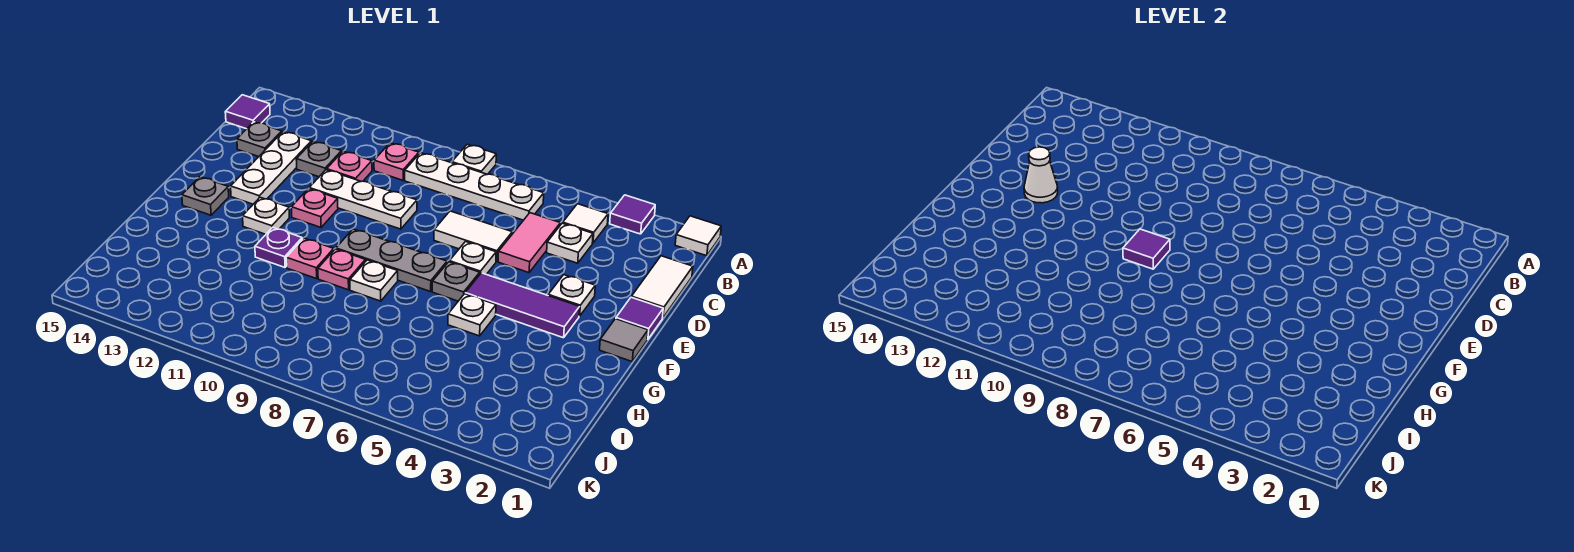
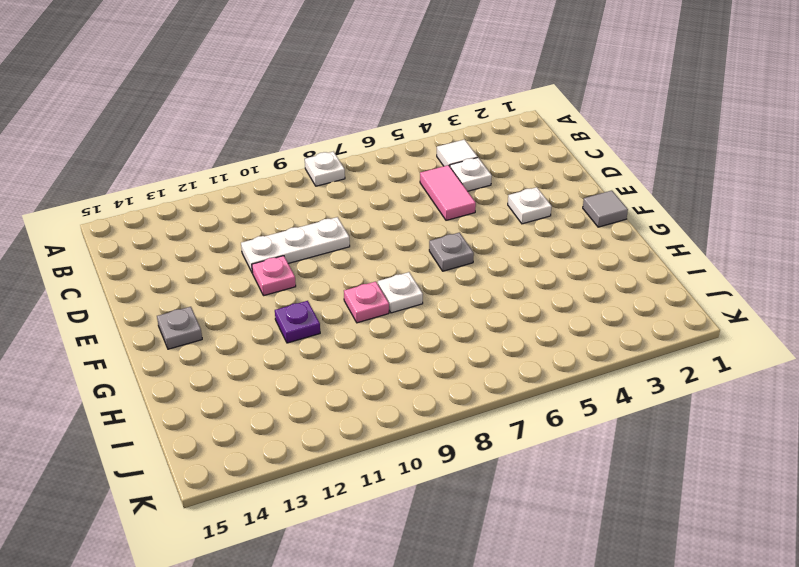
none -> white 1x1 tile [675,216,721,256]
none -> purple 1x1 tile [610,195,655,234]
none -> white 1x4 plate [405,153,544,220]
none -> pink 1x1 plate [374,143,419,180]

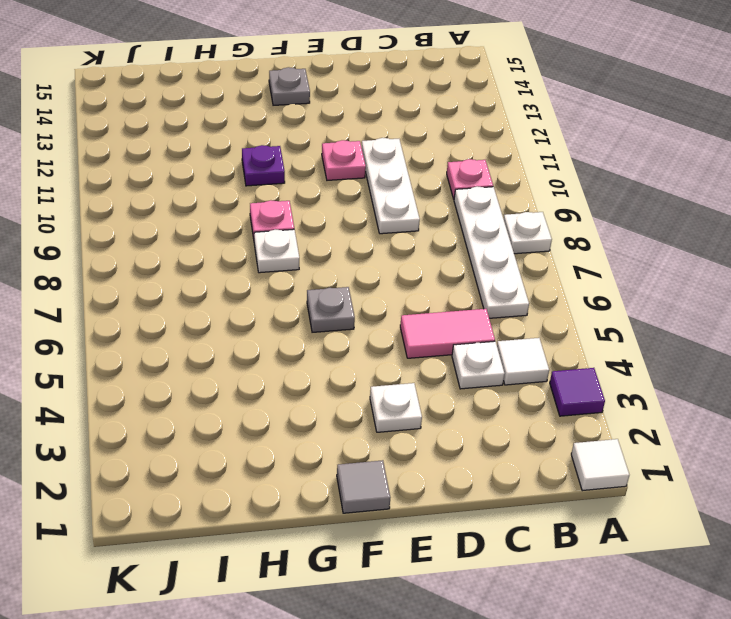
none -> purple 1x1 tile [225,95,270,129]
none -> white 1x2 tile [632,256,693,318]
none -> pink 1x1 plate [327,151,372,182]
none -> grey 1x1 plate [296,141,342,177]

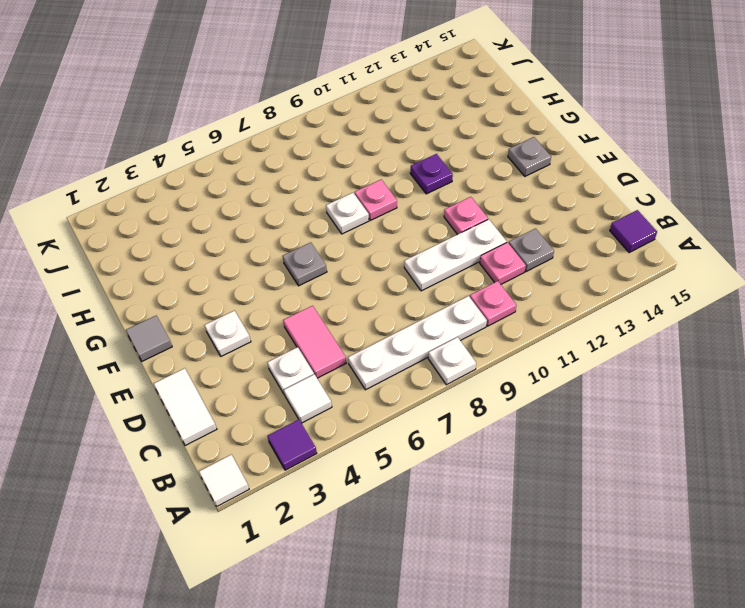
none -> white 1x3 plate [231,132,312,204]
none -> grey 1x1 plate [237,122,282,157]
none -> white 1x2 tile [434,211,512,262]
none -> purple 1x1 tile [616,297,663,340]

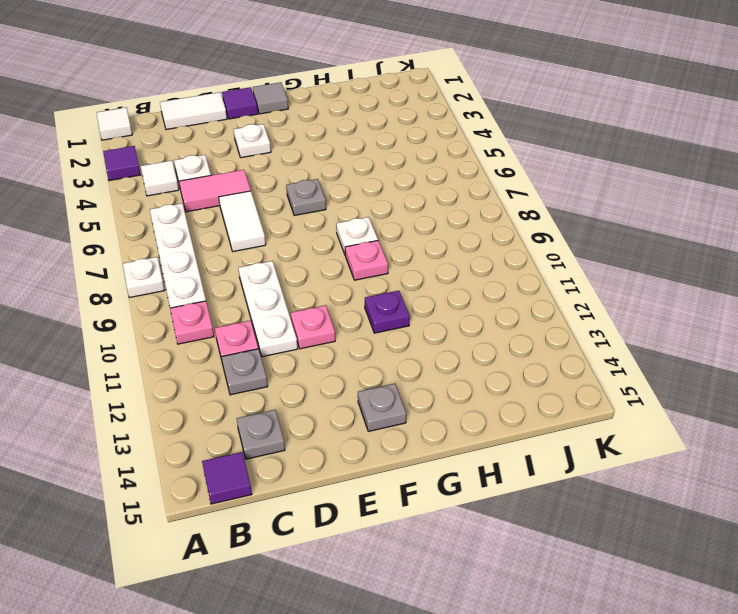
none -> white 1x3 plate [231,132,312,204]
none -> white 1x1 plate [449,242,496,274]
none -> purple 1x3 tile [465,273,580,338]
none -> grey 1x3 plate [336,229,447,292]

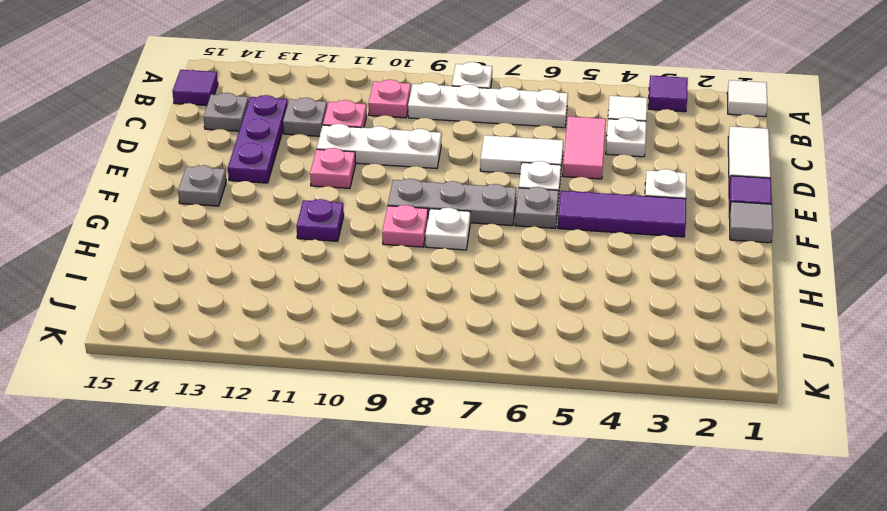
purple 1x3 plate [228,95,288,183] -> white 1x3 plate [231,132,312,204]
none -> white 1x1 plate [243,197,289,234]
none -> white 1x1 plate [448,294,496,336]
none -> pink 1x1 plate [286,238,334,279]
none -> white 1x1 cone [1024,147,1058,203]

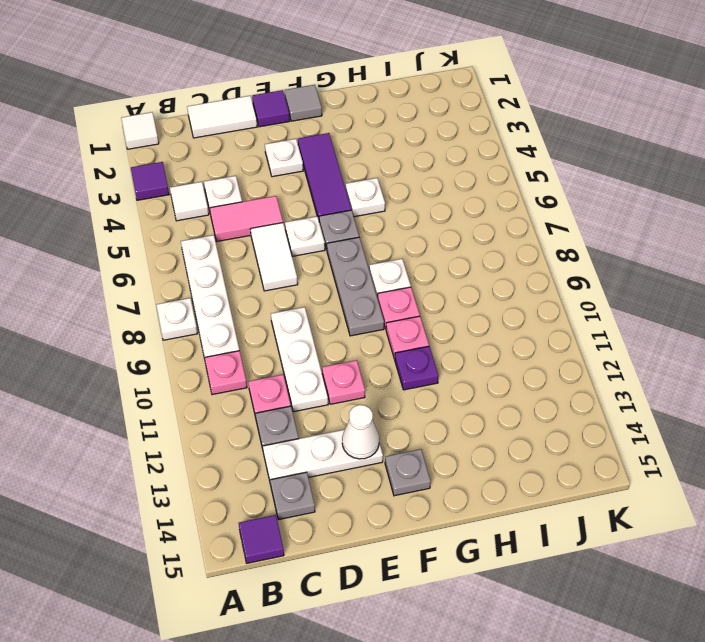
none -> white 1x1 plate [243,197,289,234]
none -> purple 1x1 tile [1123,229,1170,269]

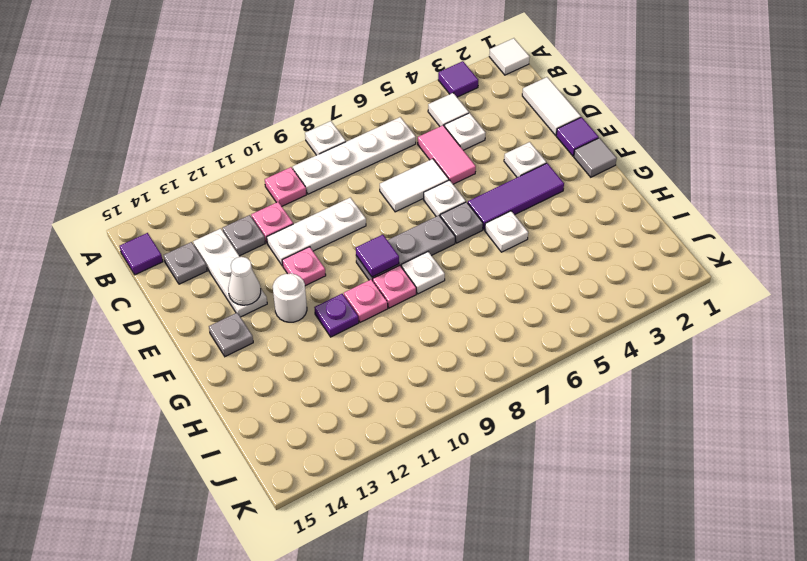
white 1x1 round brick [273,273,307,322] -> white 1x1 plate [243,197,289,234]

